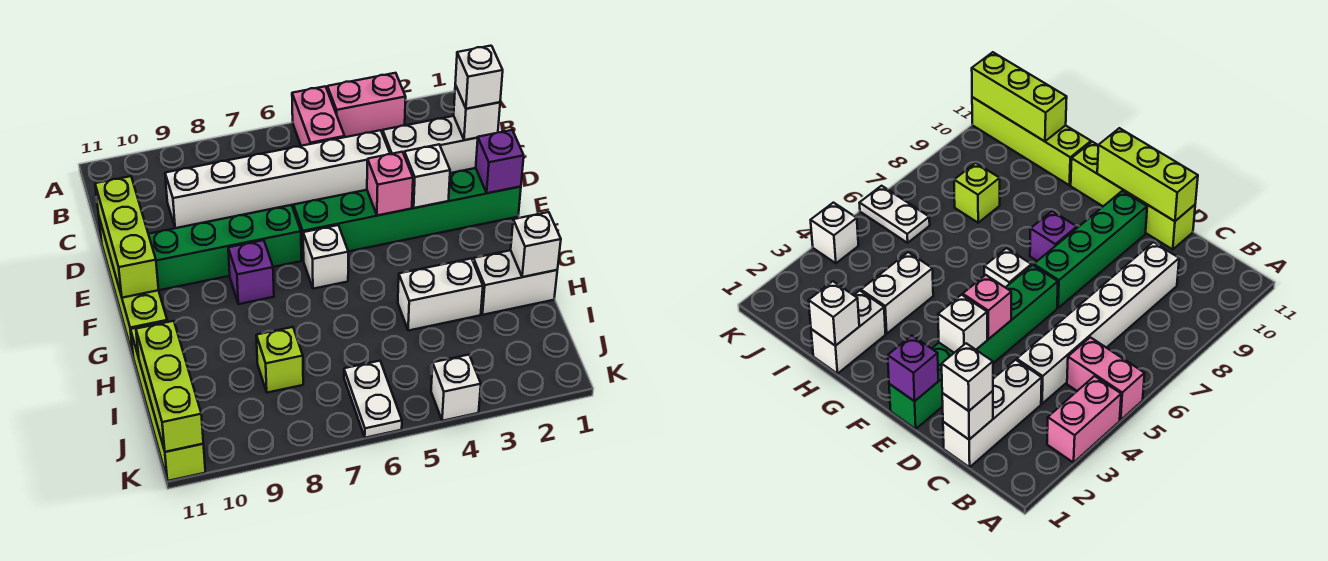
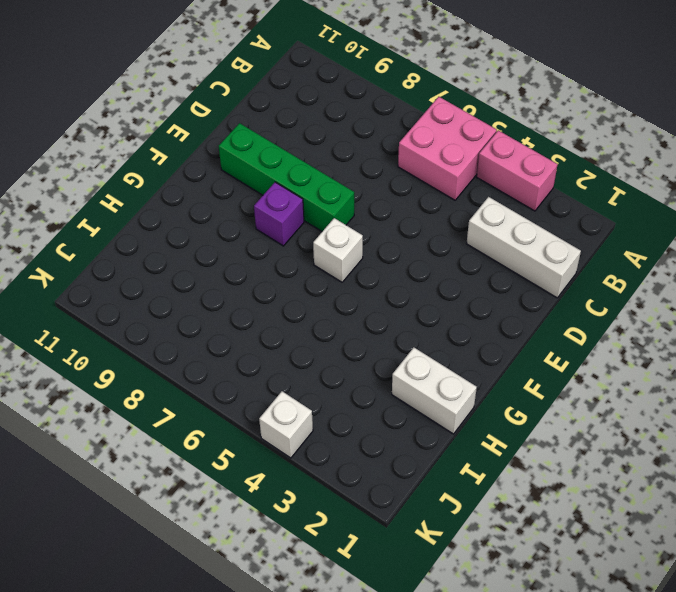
pink 2x2 brick [398,97,497,200] -> pink 1x2 brick [292,86,345,146]
none -> white 1x6 brick [165,130,390,228]
none -> lime 1x4 brick [99,218,167,355]
none -> green 1x6 brick [294,168,521,261]

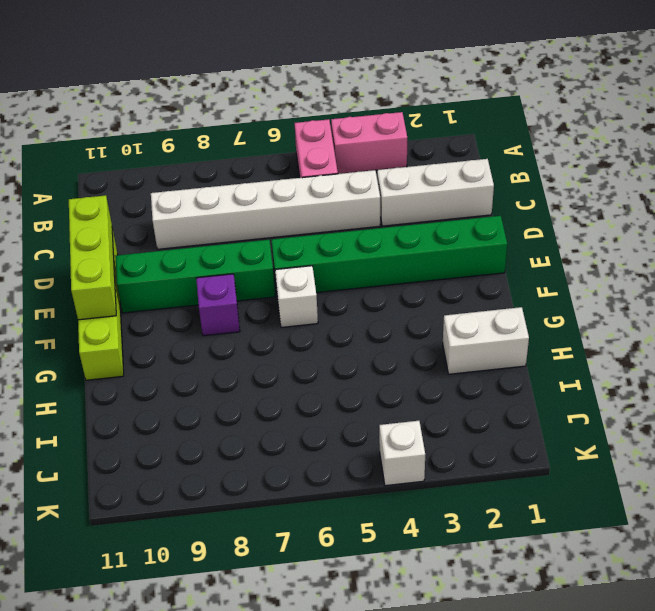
none -> white 1x2 brick [398,258,483,331]
none -> lime 1x4 brick [131,321,205,481]
none -> lime 1x1 brick [256,327,303,393]

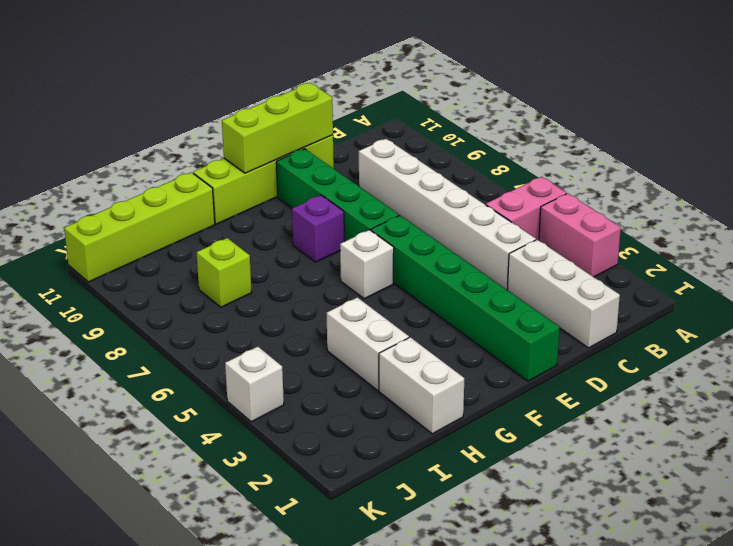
none -> white 1x2 plate [344,361,402,438]
none -> white 1x1 brick [454,85,500,140]
none -> purple 1x1 brick [476,130,524,193]

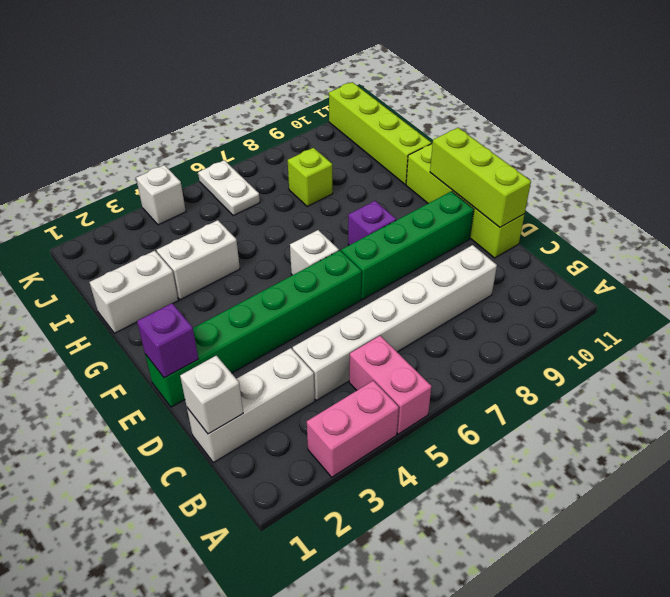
none -> white 1x1 brick [404,145,450,208]
none -> pink 1x1 brick [367,152,413,216]
none -> white 1x1 brick [511,212,561,277]

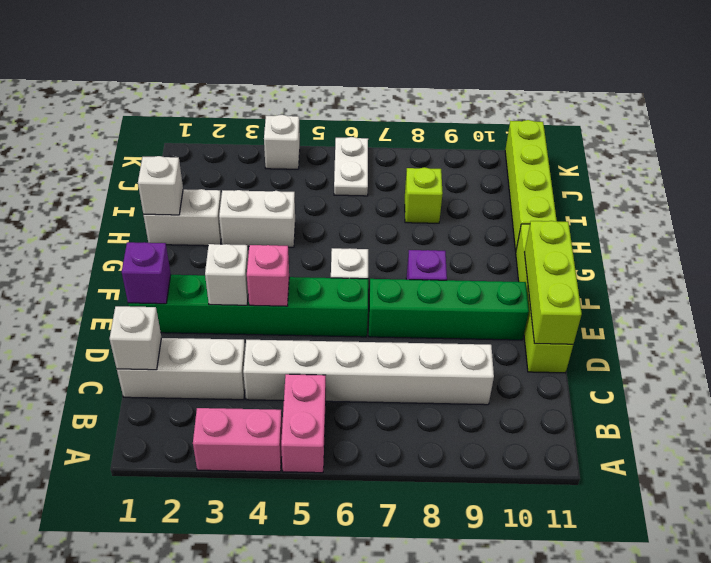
none -> lime 1x3 brick [136,321,203,452]
none -> white 1x1 brick [455,46,503,109]

